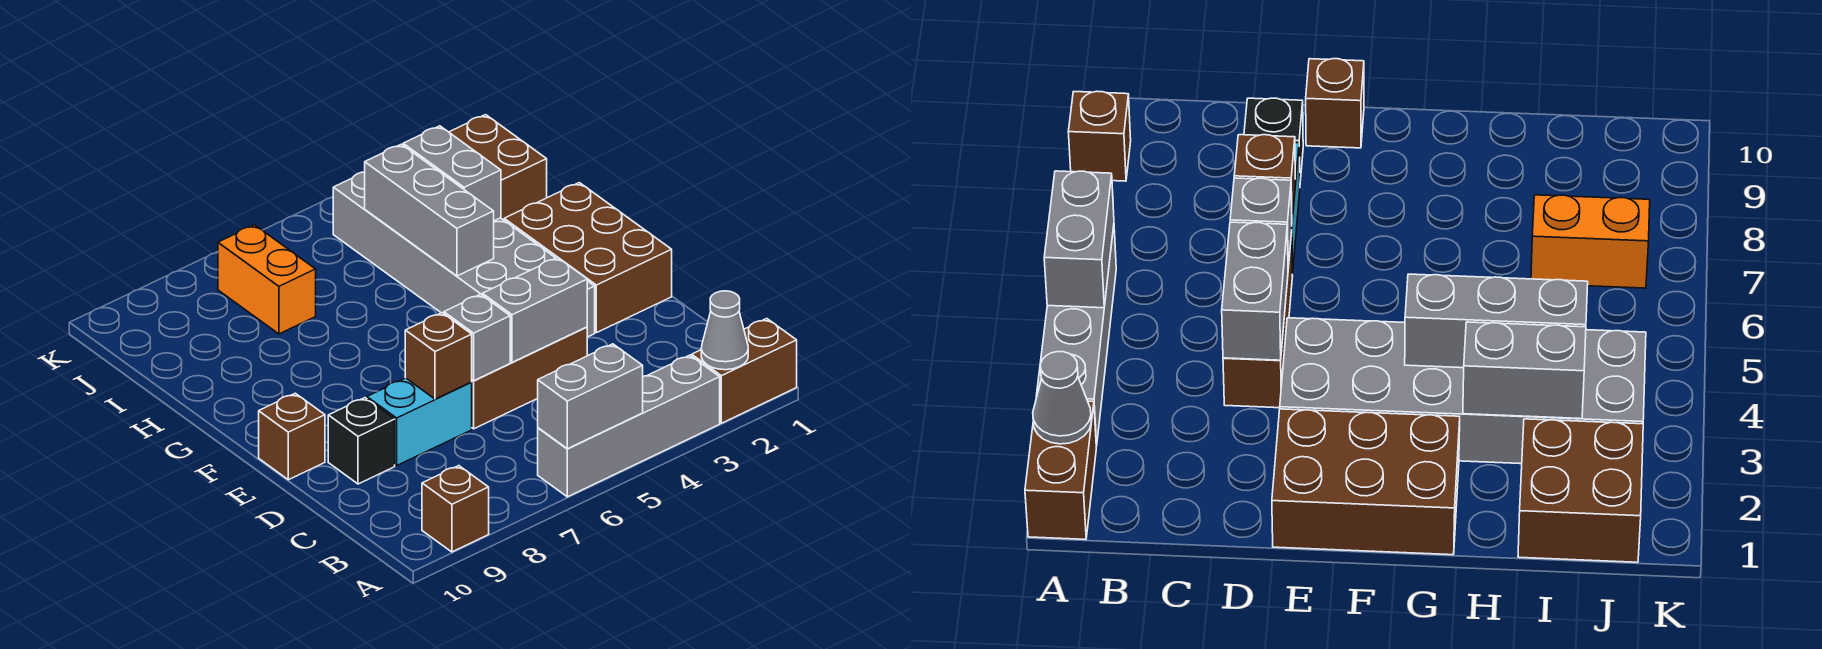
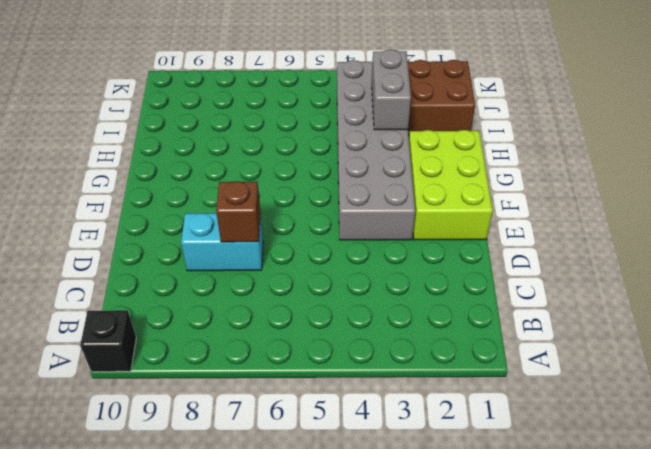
black 1x1 brick [80,310,136,372] -> black 1x1 brick moved to [328,398,395,484]
lime 2x3 brick [409,130,493,240] -> brown 2x3 brick [504,183,672,333]
none -> brown 1x2 brick [692,319,797,423]
none -> grey 1x4 brick [538,355,720,497]
none -> brown 1x1 brick [422,466,489,552]

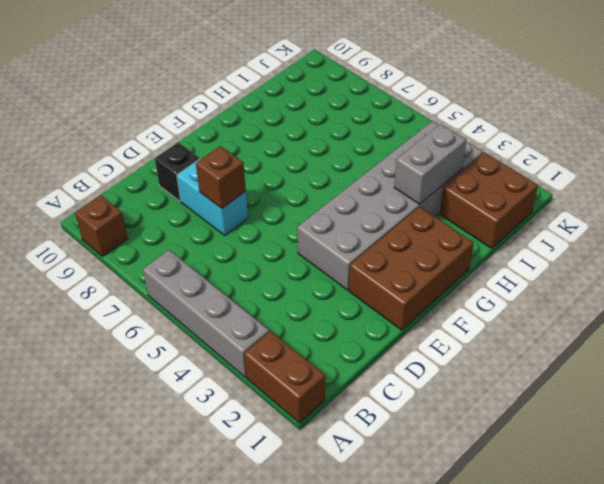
none -> brown 1x3 brick [472,327,587,429]
none -> brown 1x1 brick [259,393,325,480]
none -> orange 1x2 brick [218,225,316,334]

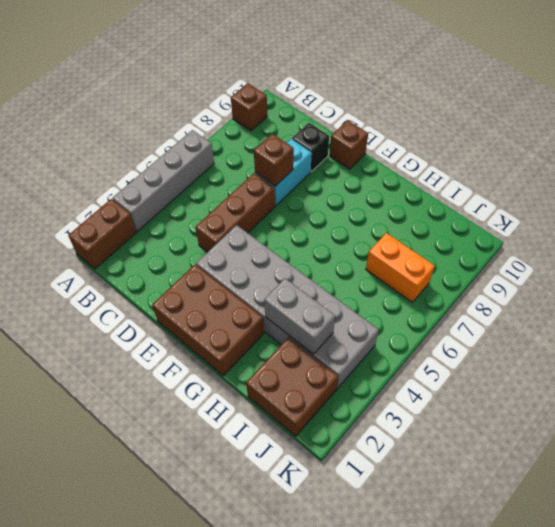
none -> grey 1x1 cone [701,291,748,370]
none -> grey 1x2 brick [538,344,643,449]
none -> grey 1x2 brick [482,257,587,362]

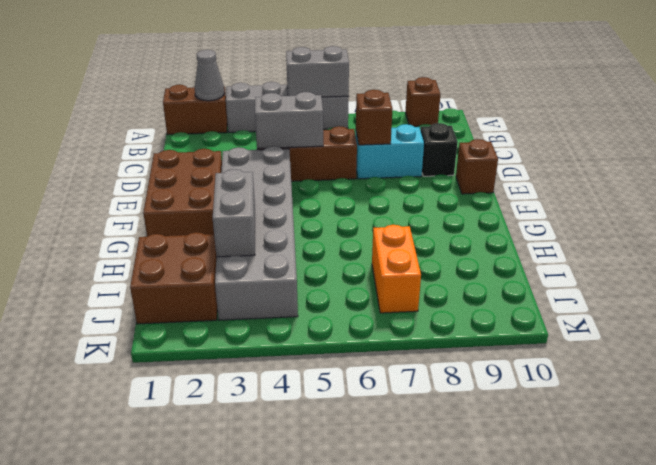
none -> grey 1x1 brick [444,294,510,381]
none -> grey 1x3 brick [365,144,494,276]

